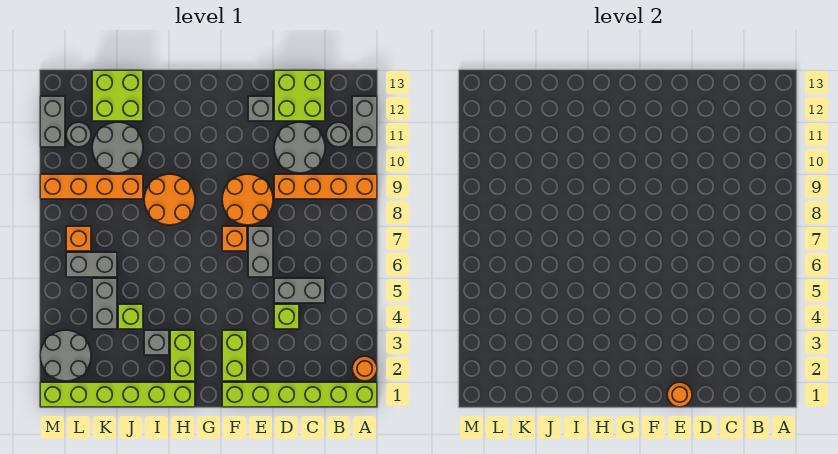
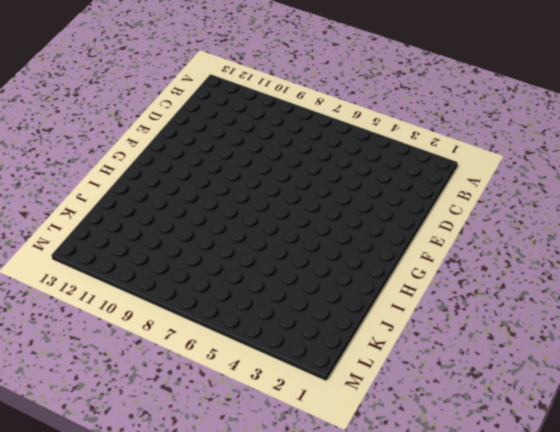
none -> lime 1x6 brick [222,382,377,407]
none -> orange 1x1 round brick [352,356,377,381]
none -> orange 1x4 brick [274,174,377,199]

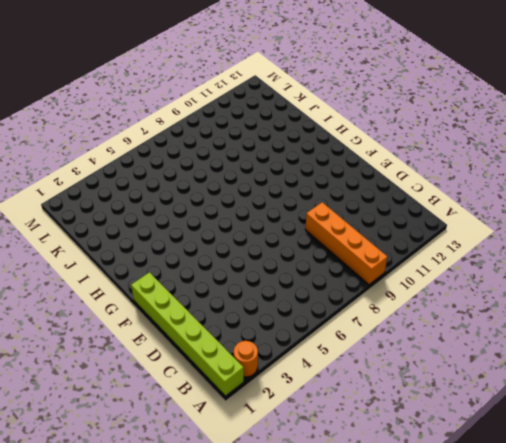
none -> grey 1x2 brick [352,96,377,147]
none -> grey 1x1 round brick [326,122,351,147]
none -> grey 1x2 brick [274,278,325,303]

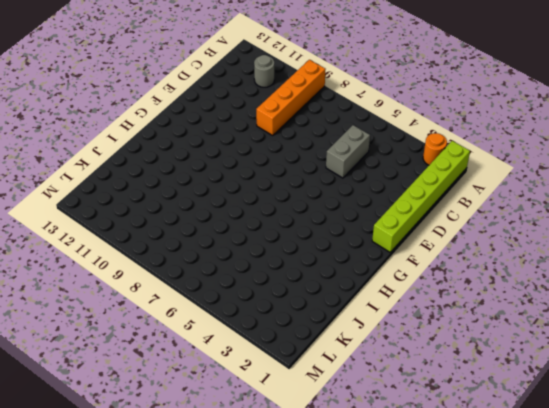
none -> grey 1x2 brick [352,96,377,147]
none -> grey 2x2 round brick [274,122,325,173]
none -> lime 2x2 brick [274,70,325,121]

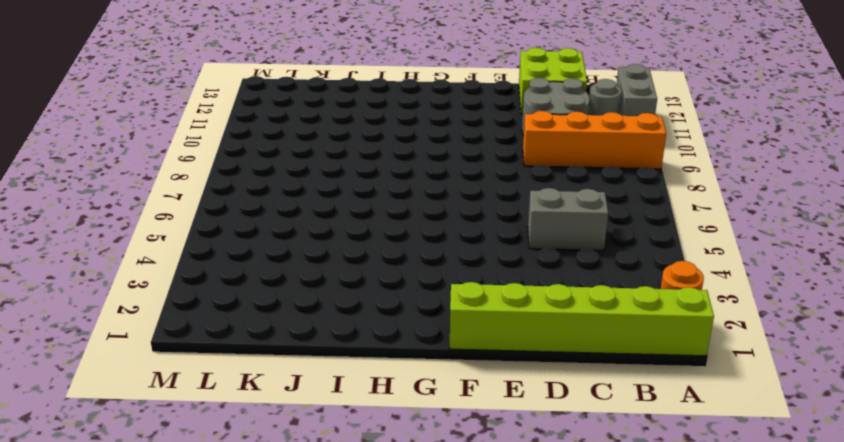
none -> lime 1x1 brick [274,304,299,329]
none -> grey 1x2 brick [248,226,273,277]
none -> orange 2x2 round brick [222,174,273,225]

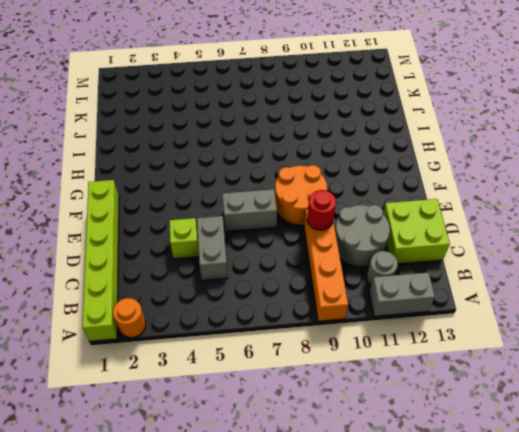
red 1x1 round brick [307,190,336,230] -> none
none -> grey 1x1 brick [248,96,273,121]
none -> lime 1x2 brick [222,330,247,381]
none -> orange 1x1 brick [222,226,247,251]

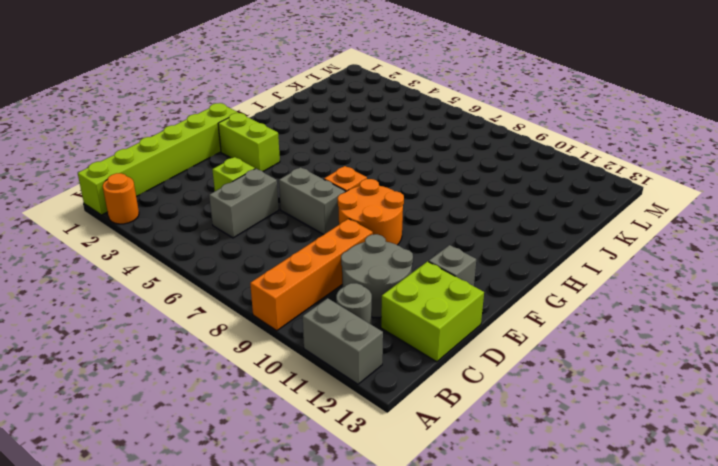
none -> lime 1x6 brick [40,382,195,407]
none -> lime 1x2 brick [170,330,195,381]
none -> orange 2x2 round brick [144,174,195,225]

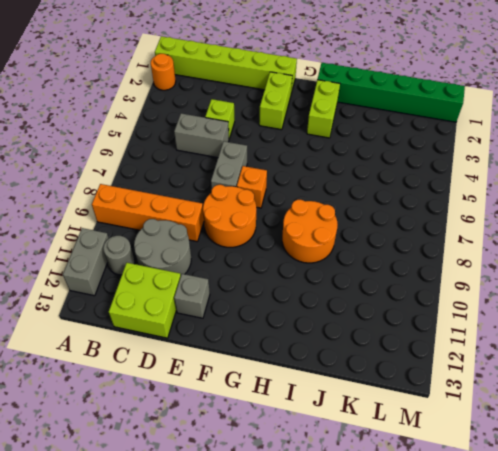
green 1x6 brick [318,63,465,122] -> lime 1x6 brick [40,382,195,407]
none -> grey 1x1 brick [144,330,169,355]
none -> lime 1x1 brick [118,304,143,329]
none -> orange 1x4 brick [40,174,143,199]

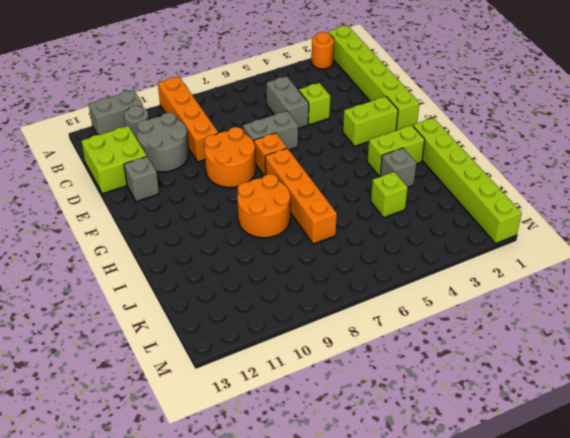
orange 1x4 brick [265,148,337,244] -> orange 1x4 brick moved to [40,174,143,199]
none -> grey 2x2 round brick [92,122,143,173]
none -> lime 2x2 brick [92,70,143,121]
none -> grey 1x2 brick [92,278,117,329]

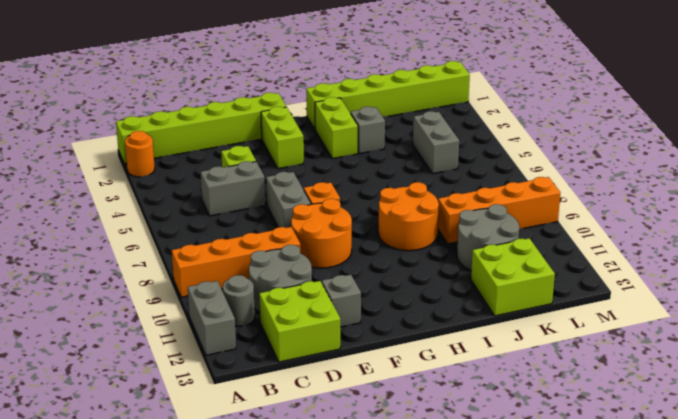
none -> lime 1x1 brick [118,304,143,329]
none -> grey 1x2 brick [66,252,117,277]
none -> grey 2x2 round brick [40,330,91,381]

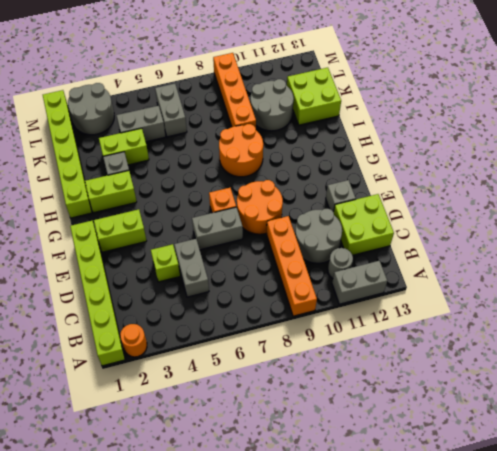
lime 1x2 brick [99,128,149,165] -> lime 1x1 brick [118,304,143,329]
none -> orange 1x1 brick [66,226,91,251]
none -> grey 1x1 round brick [66,122,91,147]
none -> grey 1x2 brick [40,96,65,147]

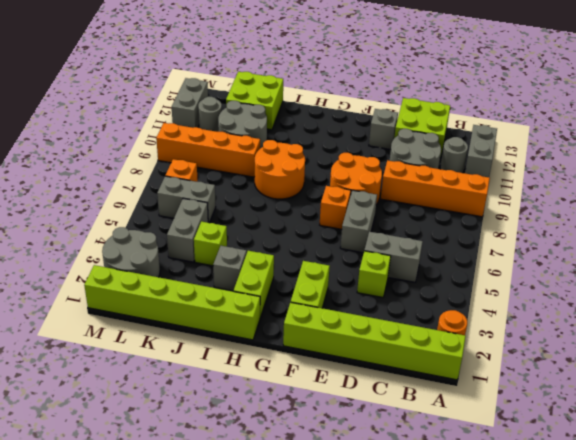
none -> orange 1x1 round brick [667,382,692,407]

